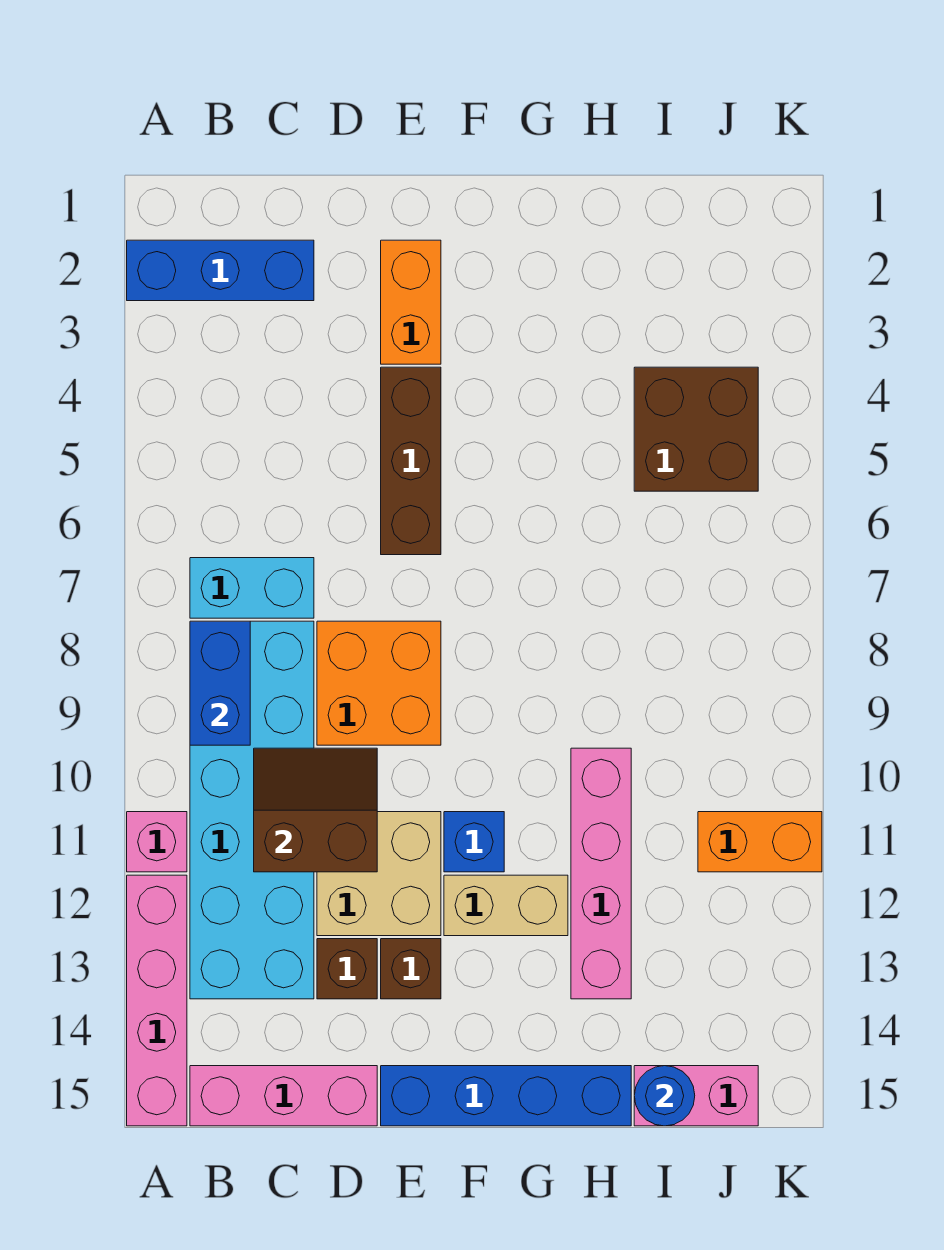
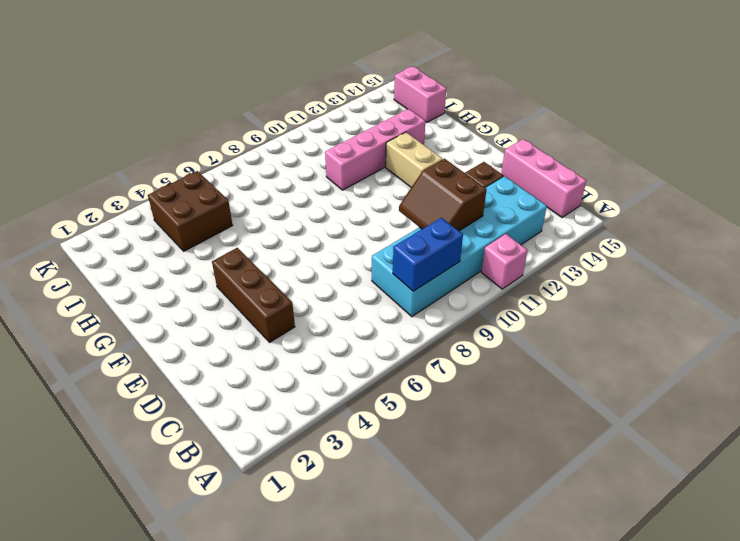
brown 1x3 brick [212,248,295,342] -> brown 1x3 brick turned to [381,367,441,555]
none -> blue 1x3 brick [127,240,314,301]
none -> pink 1x4 brick [127,875,187,1126]
none -> cyan 1x2 brick [190,558,314,618]

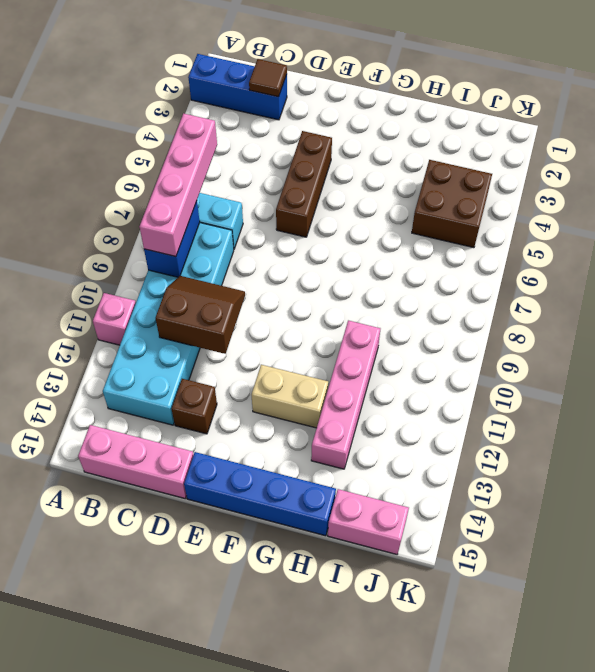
pink 1x4 brick [139,114,217,257] -> pink 1x4 brick moved to [127,875,187,1126]
brown 1x1 tile [249,59,287,97] -> none
none -> orange 2x2 brick [317,621,441,745]
none -> tan 2x2 brick [317,812,441,936]
none -> orange 1x2 brick [381,240,441,364]

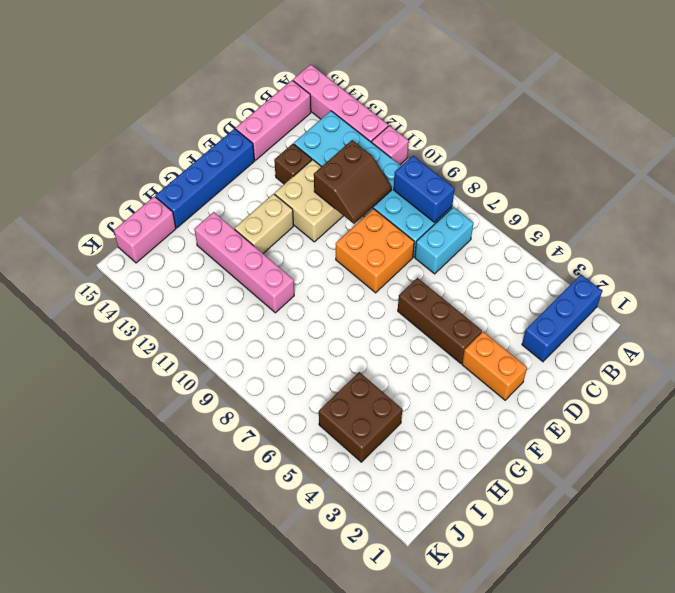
none -> brown 1x1 brick [381,939,441,999]
none -> blue 1x1 brick [444,812,504,872]
none -> orange 1x2 brick [698,812,822,872]

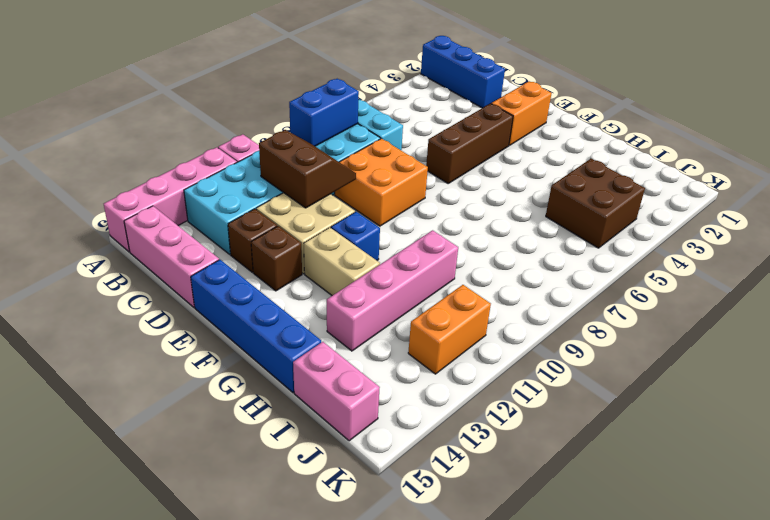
orange 1x2 brick [408,285,491,374] -> orange 1x2 brick turned to [698,812,822,872]
none -> blue 1x1 round brick [634,1066,695,1126]

